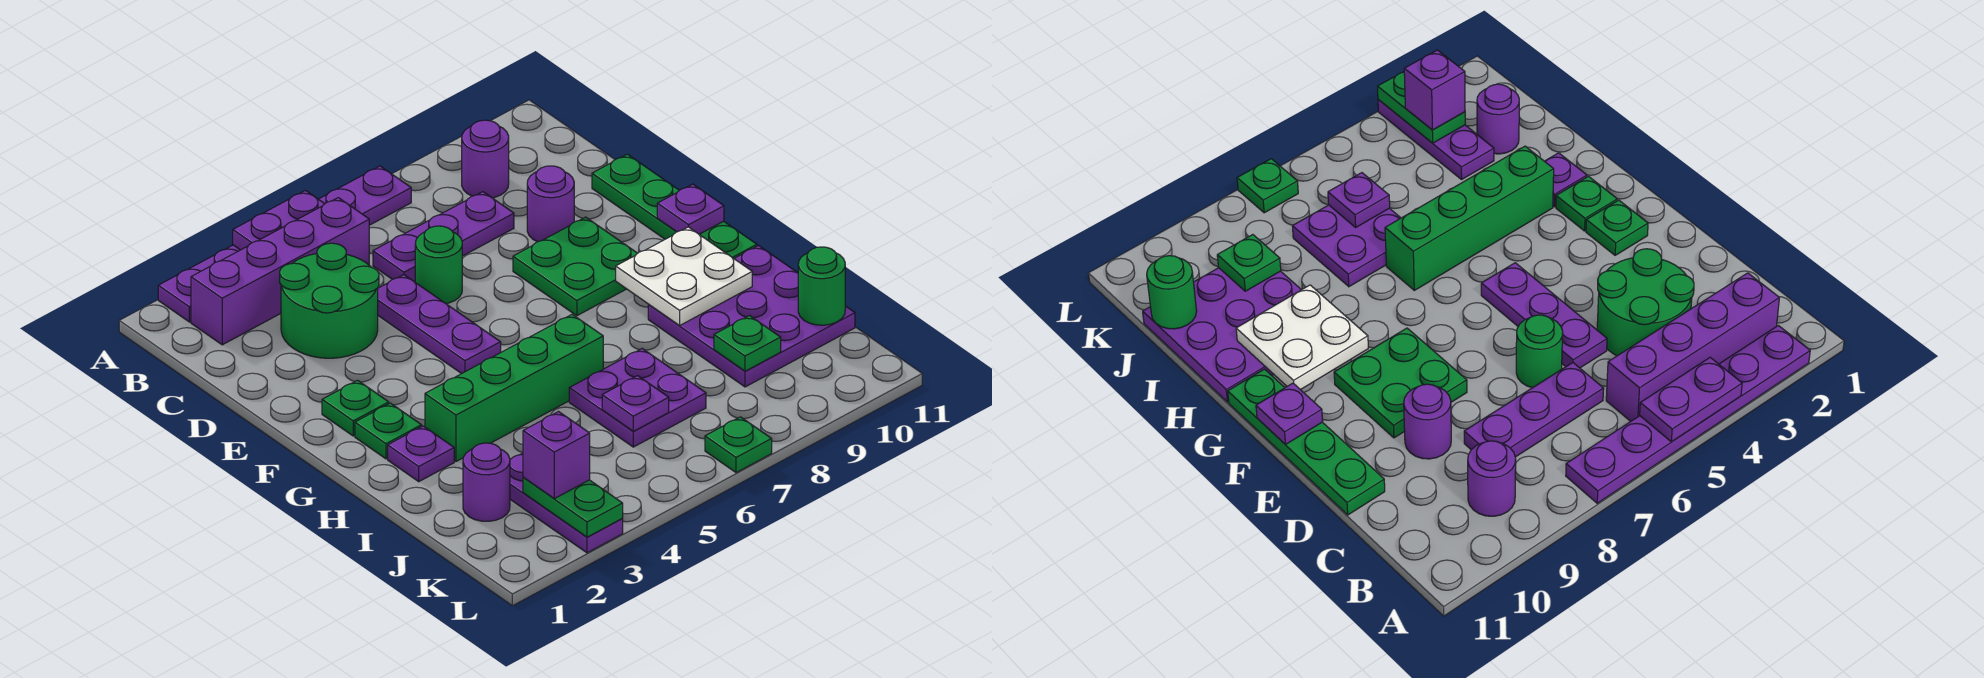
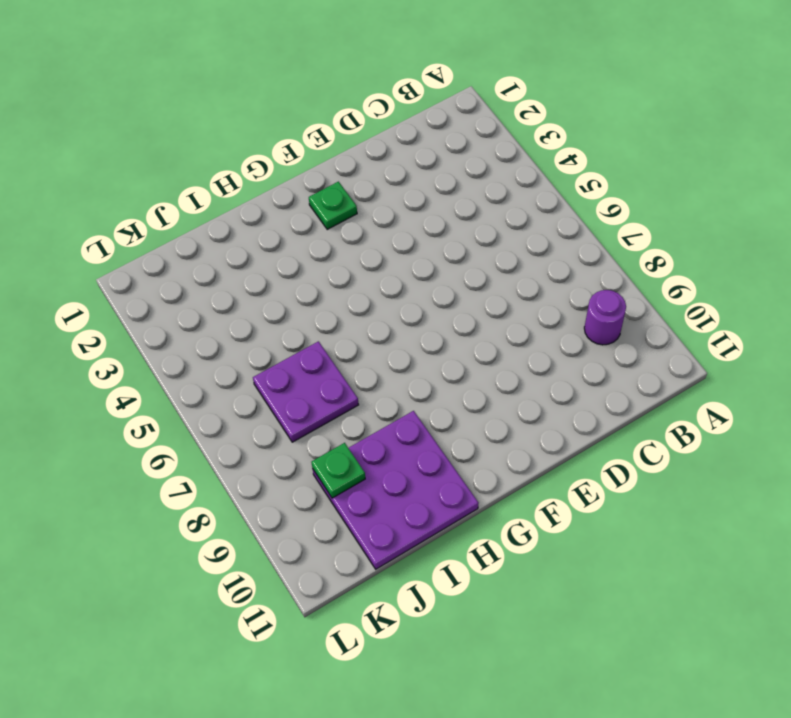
none -> purple 1x6 plate [158,166,411,322]
none -> purple 1x4 brick [191,198,369,345]
none -> green 2x2 round brick [280,243,379,358]

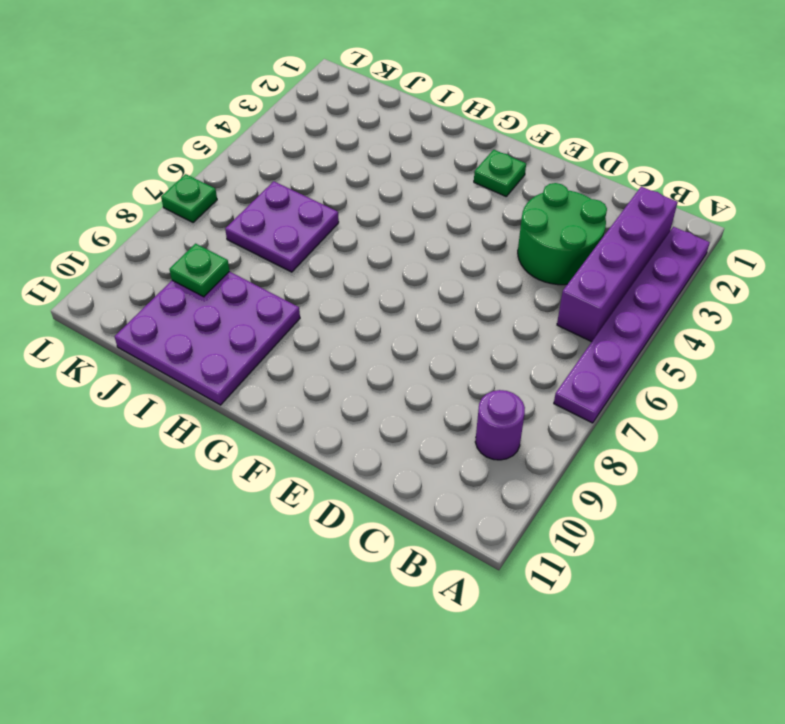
none -> purple 1x3 plate [373,192,514,282]
none -> purple 1x3 plate [378,275,501,374]
none -> green 1x1 round brick [415,226,462,304]

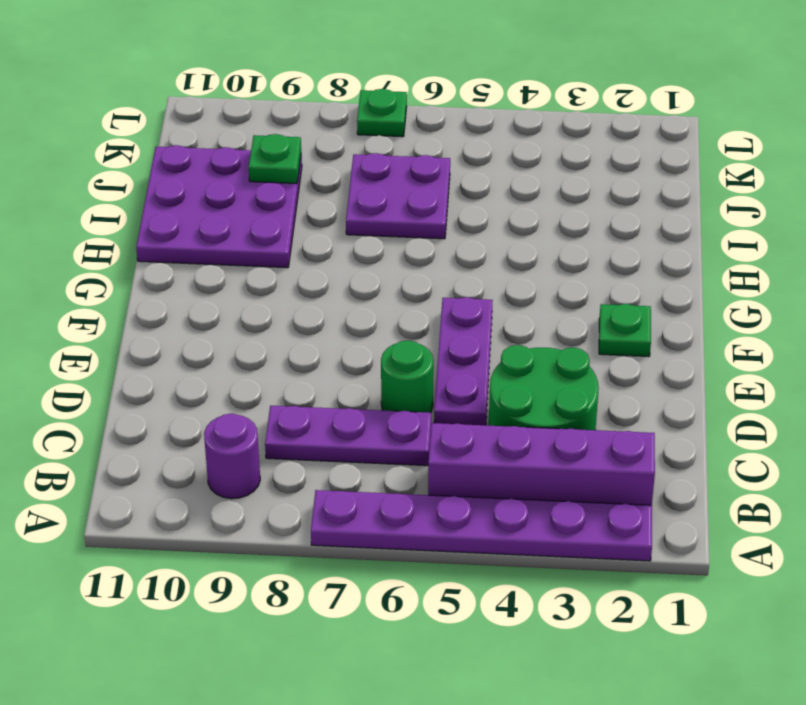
none -> purple 1x1 round brick [527,166,574,242]
none -> green 1x4 plate [592,154,757,258]
none -> green 2x2 plate [513,217,638,316]

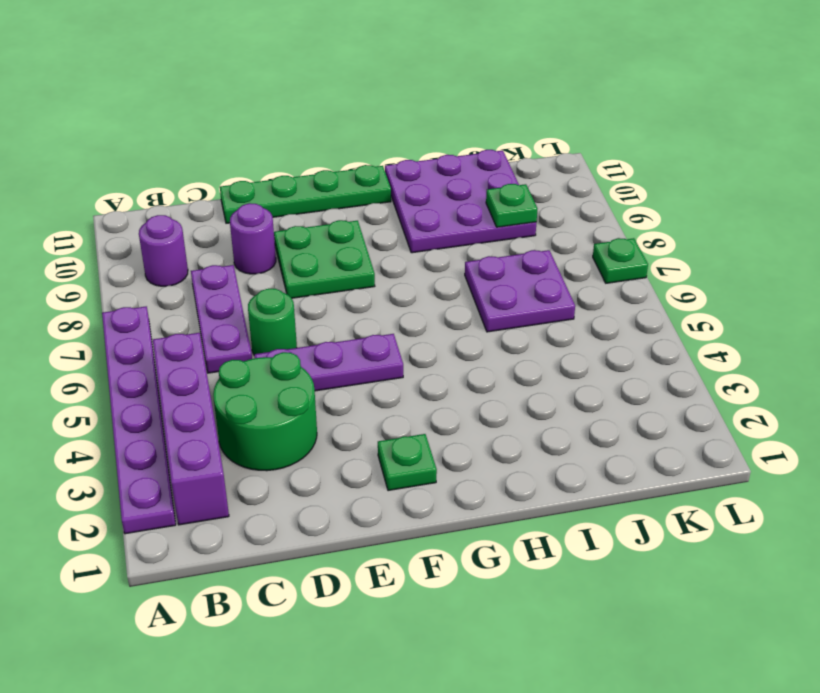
none -> green 1x1 plate [355,403,422,459]
none -> purple 1x1 plate [388,426,454,482]
none -> green 1x4 brick [425,315,603,462]

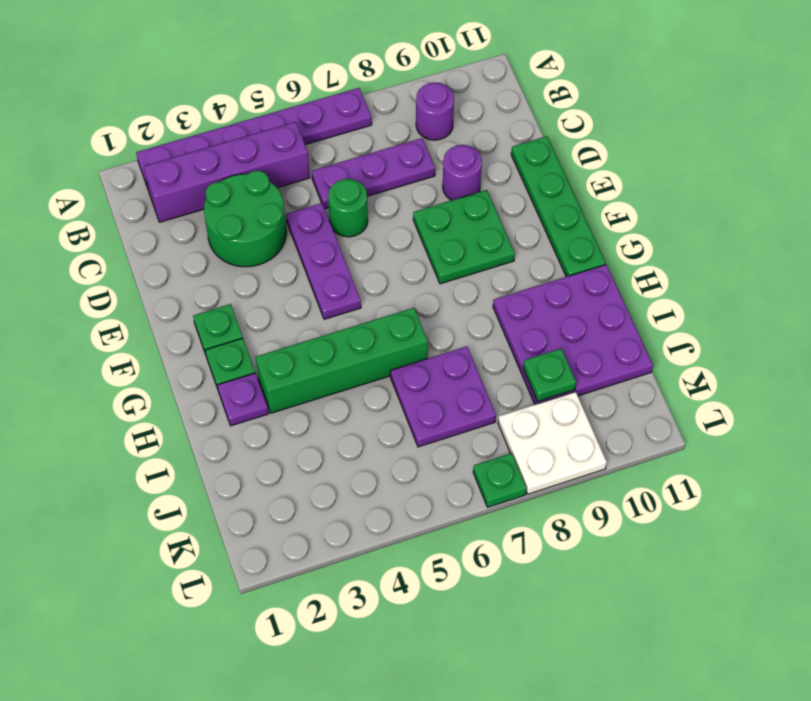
white 2x2 plate [498,392,607,494] -> white 2x2 plate moved to [616,227,752,325]
none -> purple 1x1 round brick [463,443,510,521]
none -> purple 1x3 plate [510,453,623,553]
none -> purple 1x2 plate [233,191,324,250]

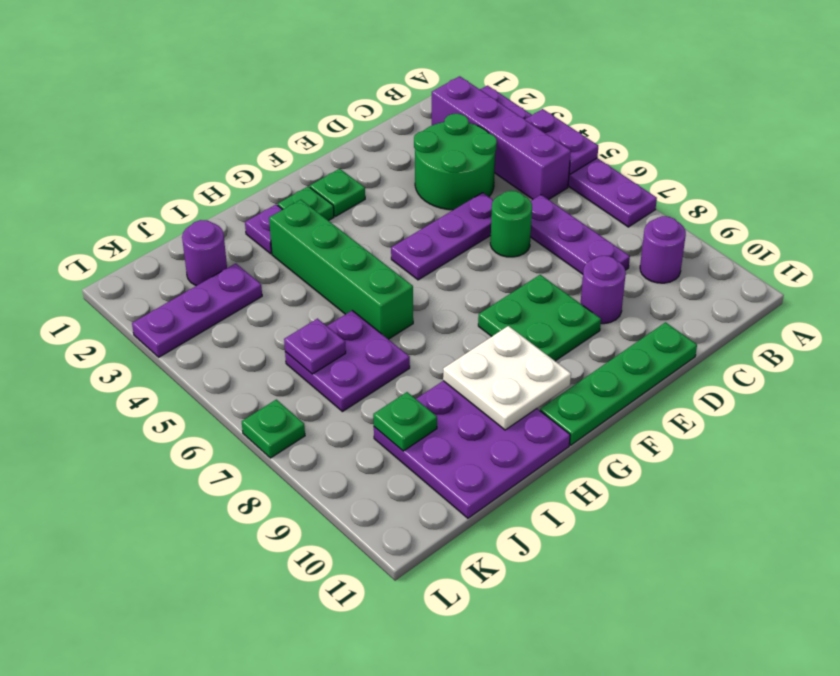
none -> purple 1x1 plate [657,184,724,234]
none -> green 1x1 round brick [798,247,845,325]
none -> green 1x2 plate [523,477,623,537]

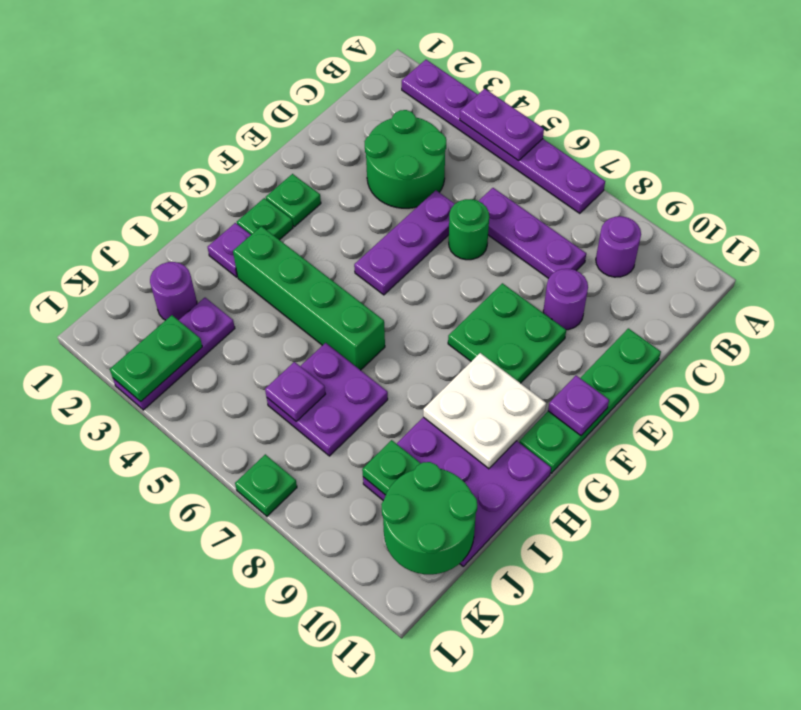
green 2x2 round brick [381,462,477,574] -> green 1x1 round brick [798,247,845,325]
none -> purple 1x4 brick [191,198,369,345]
none -> purple 1x1 brick [523,412,590,499]

